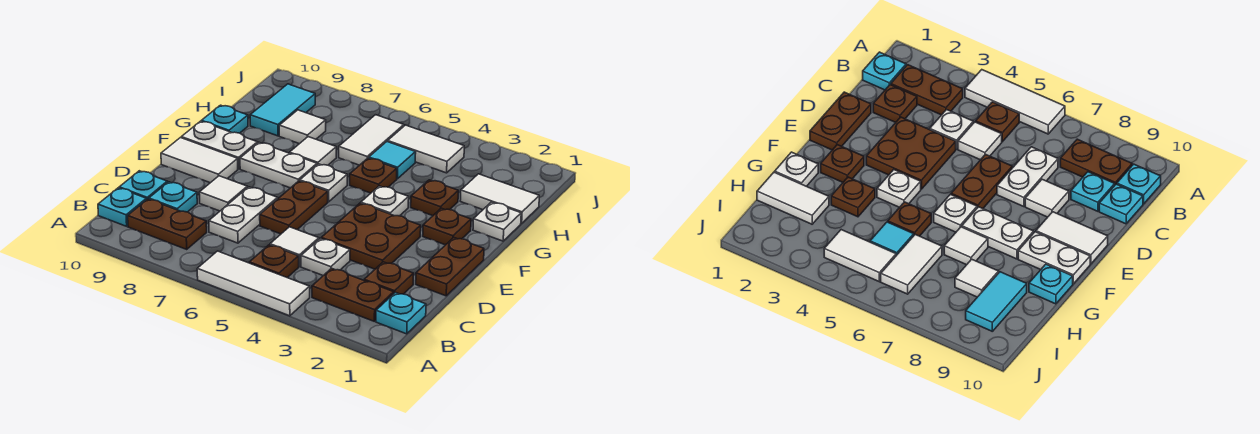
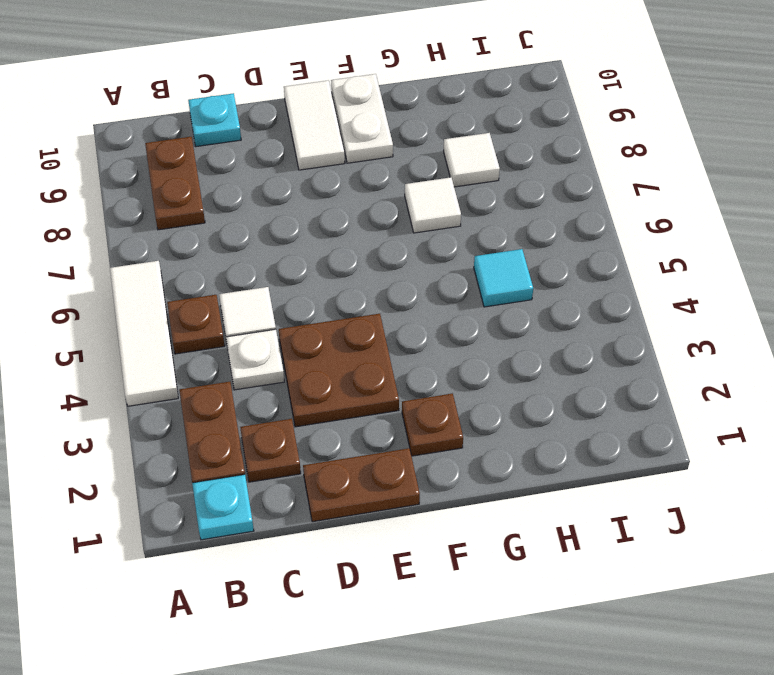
none -> cyan 1x1 plate [98,188,146,226]
none -> white 1x2 plate [209,187,278,243]
none -> cyan 1x1 plate [149,182,197,212]
none -> brown 1x2 plate [260,181,328,234]

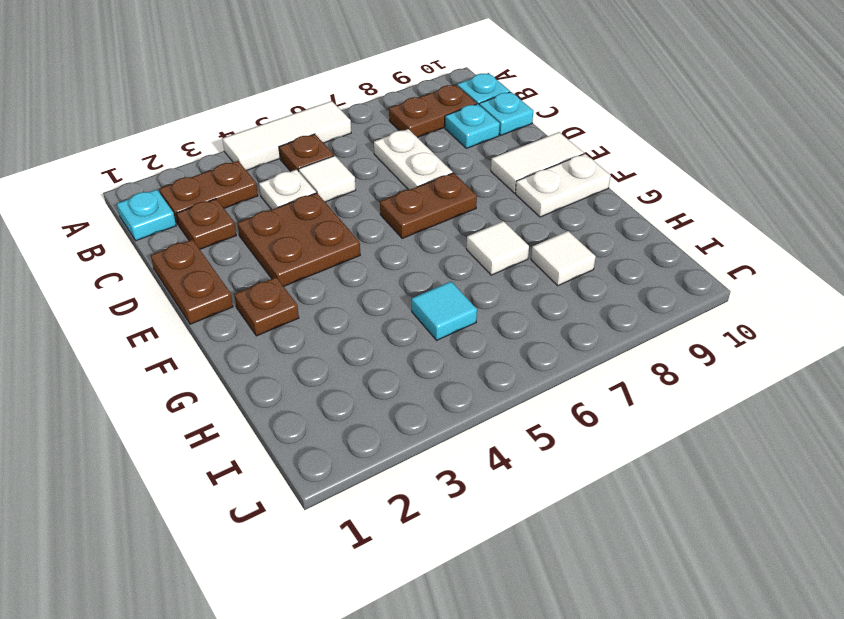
brown 1x2 plate [380,173,477,238] -> brown 1x2 plate turned to [260,181,328,234]
none -> white 1x1 tile [199,176,247,211]
none -> white 1x1 plate [361,186,409,216]
none -> white 1x1 plate [300,164,347,202]
none -> white 1x2 plate [240,143,317,188]

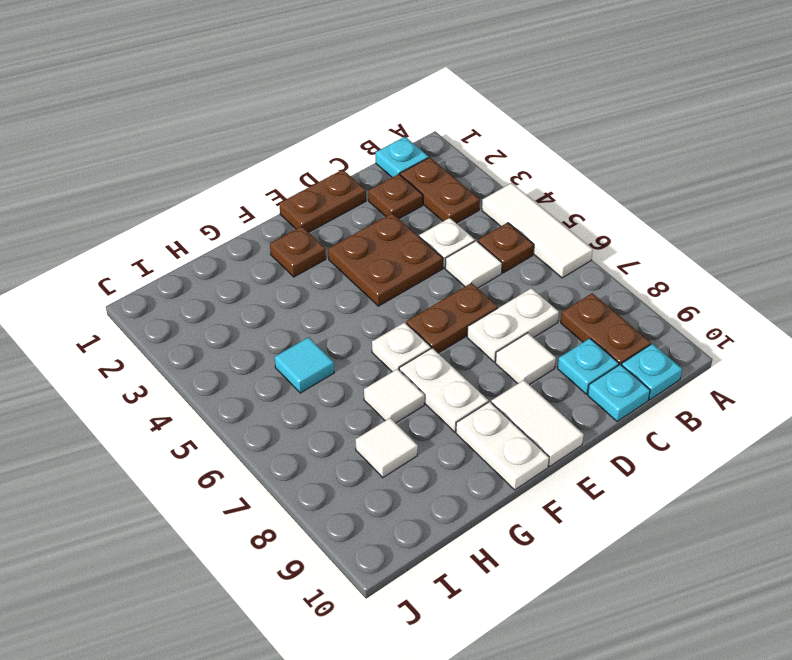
none -> white 1x1 plate [361,186,409,216]
none -> white 1x1 plate [473,202,521,241]
none -> brown 1x1 plate [411,180,458,216]
none -> brown 1x1 plate [350,158,397,193]

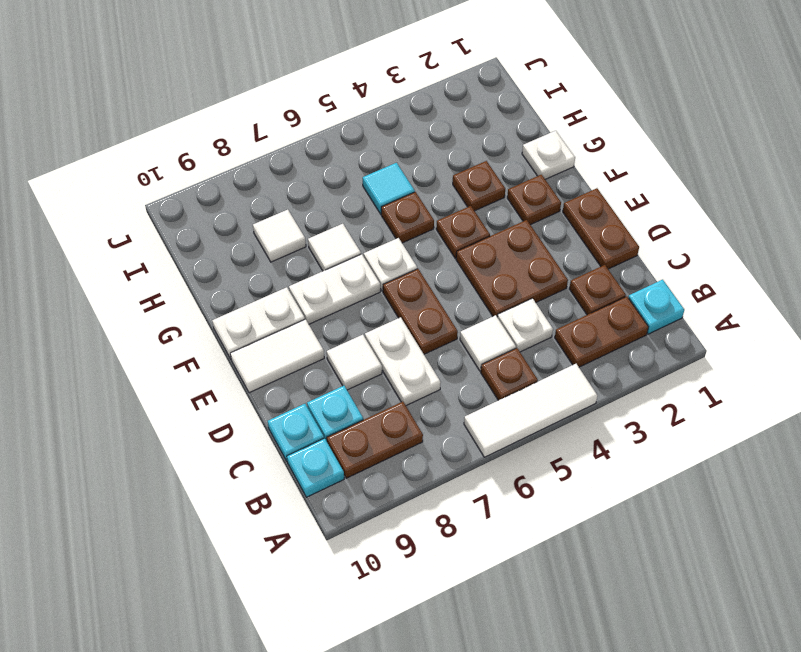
brown 1x1 plate [436,206,490,258] -> white 1x1 plate [361,186,409,216]
none -> cyan 1x1 plate [201,105,248,133]
none -> white 1x2 tile [460,174,539,223]
none -> white 1x2 tile [339,115,404,165]
none -> cyan 1x2 tile [250,84,315,136]

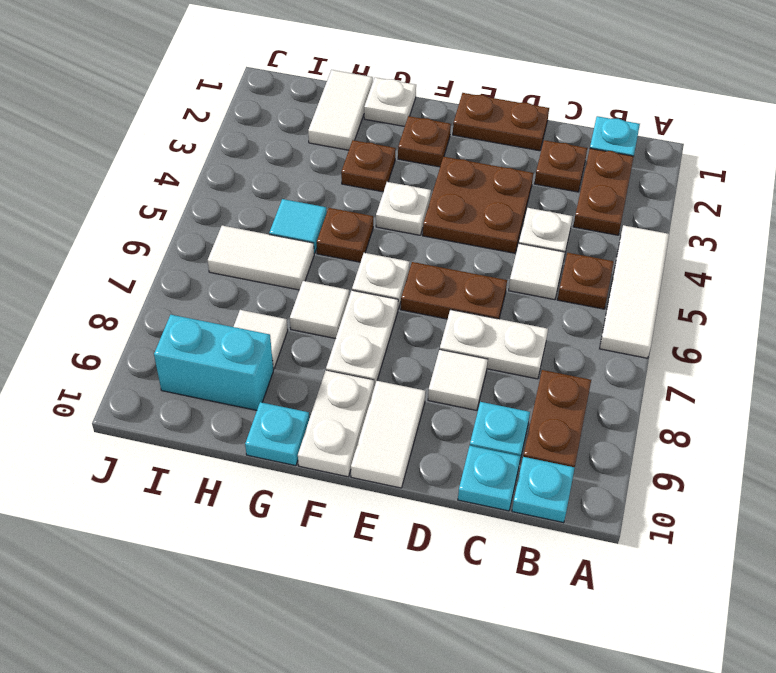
cyan 1x2 brick [154,315,273,410] -> cyan 1x2 tile [250,84,315,136]
none -> white 1x2 tile [388,125,464,173]

